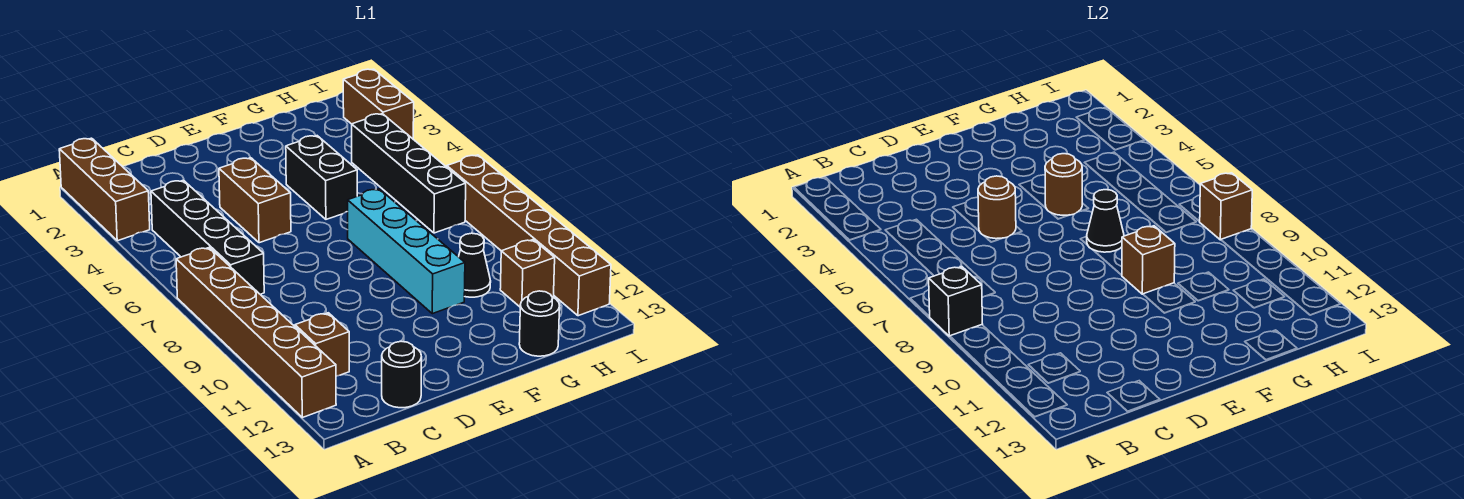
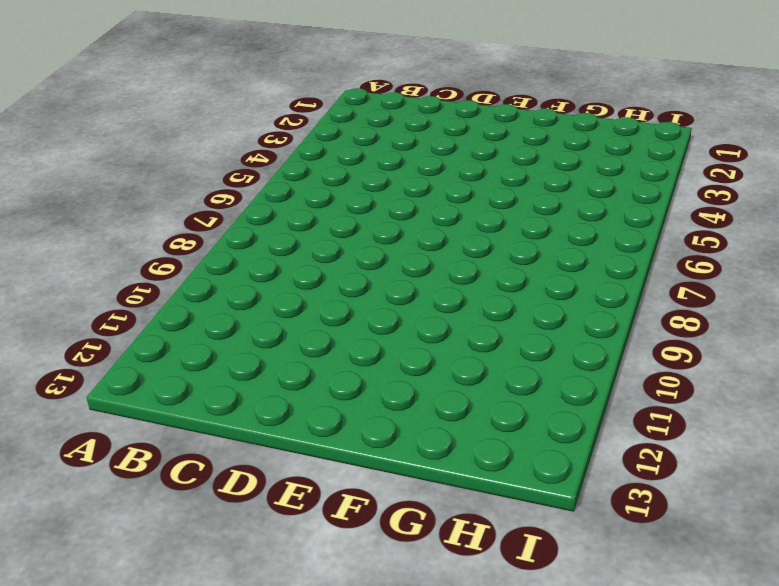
none -> brown 1x3 brick [59,138,150,241]
none -> brown 1x6 brick [176,247,336,418]
none -> black 1x4 brick [151,180,264,294]

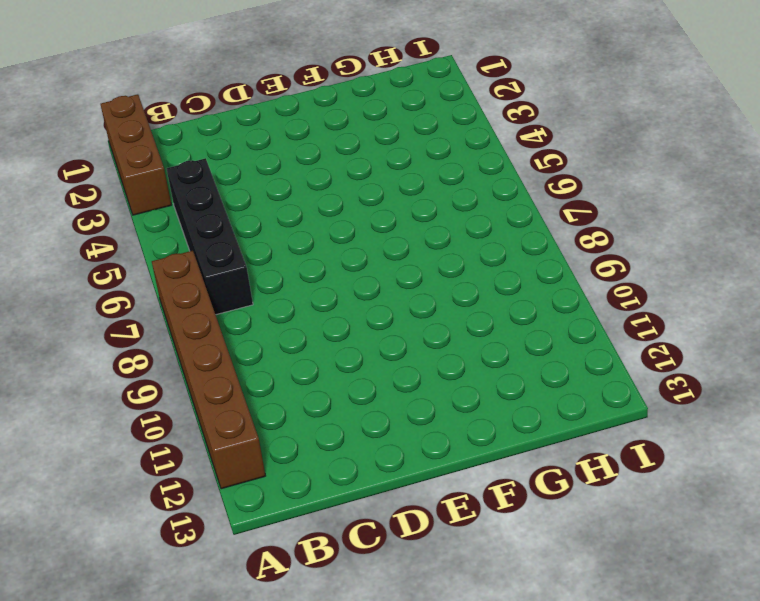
none -> brown 1x1 brick [295,313,349,376]
none -> black 1x1 round brick [382,341,422,408]
none -> brown 1x2 brick [219,158,291,243]

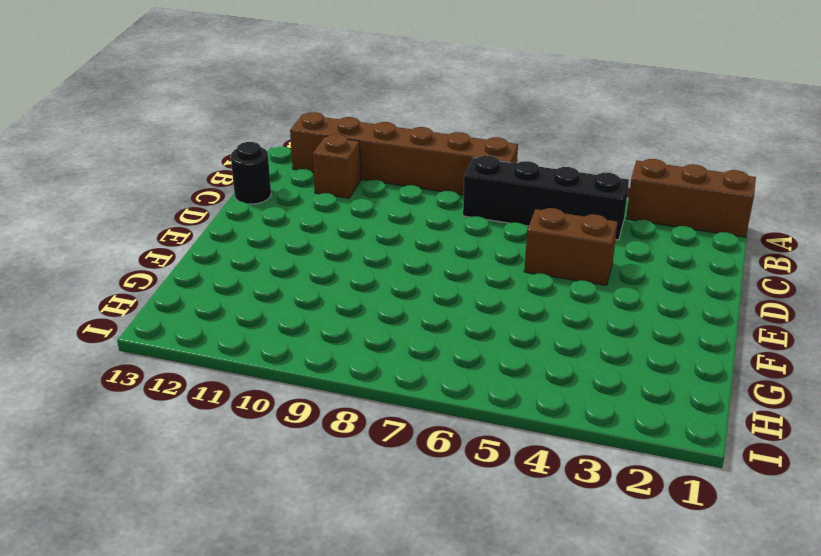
none -> black 1x2 brick [286,136,357,219]
none -> cyan 1x4 brick [348,189,465,314]
none -> black 1x1 cone [459,233,491,297]

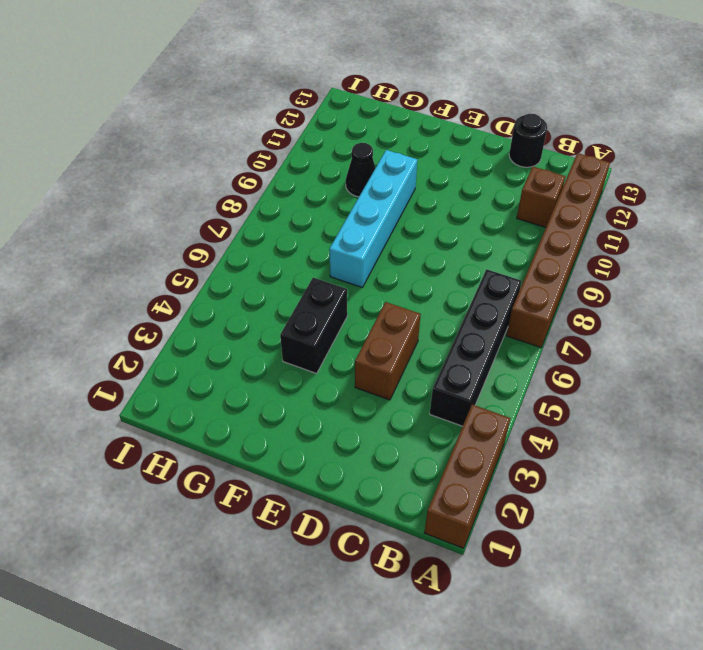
none -> black 1x1 round brick [519,291,560,356]
none -> black 1x4 brick [352,114,466,233]
none -> brown 1x1 brick [500,240,555,307]

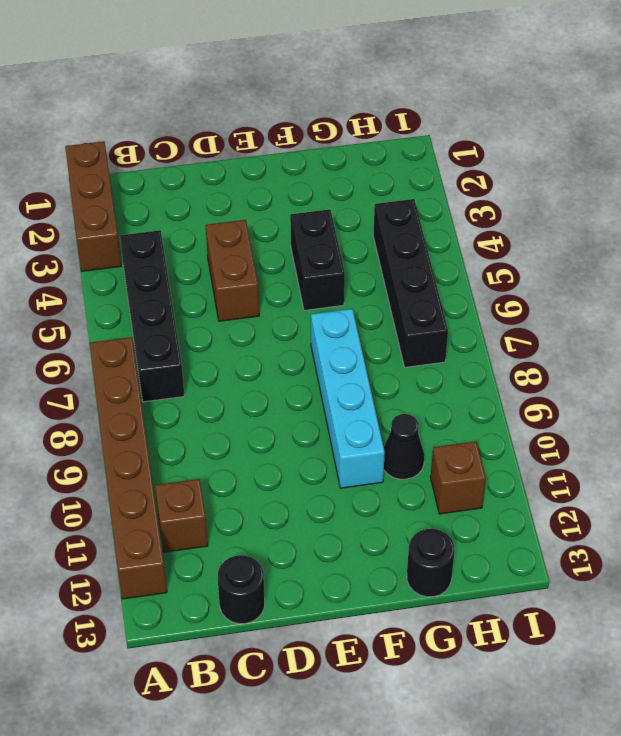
none -> brown 1x2 brick [343,69,414,139]
none -> brown 1x6 brick [447,155,611,316]
none -> black 1x1 brick [929,267,983,336]

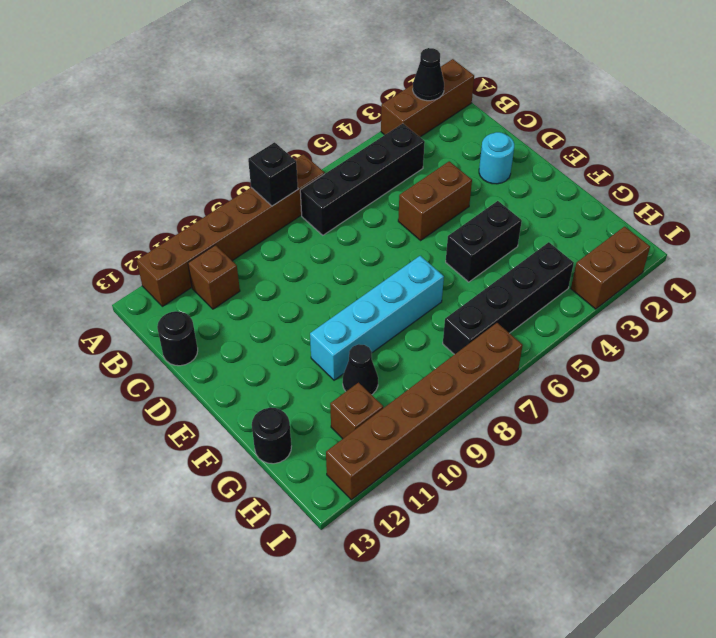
black 1x1 cone [413,48,444,101] -> black 1x1 cone moved to [1087,190,1124,252]
cyan 1x1 round brick [479,132,514,184] -> none
none -> brown 1x1 round brick [978,176,1016,239]
none -> brown 1x1 round brick [1045,154,1082,215]
none -> brown 1x1 brick [1122,226,1175,294]

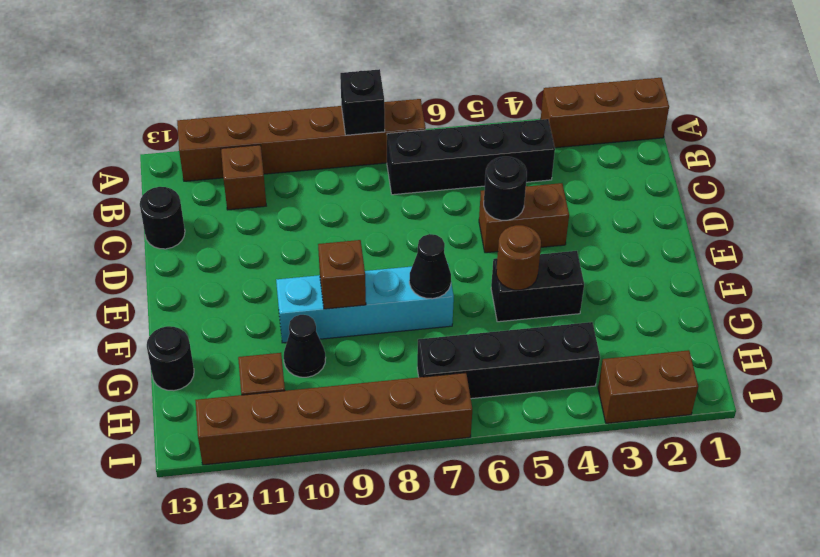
black 1x1 round brick [484,157,527,220] -> brown 1x1 round brick [978,176,1016,239]
none -> brown 1x1 brick [1199,173,1252,240]

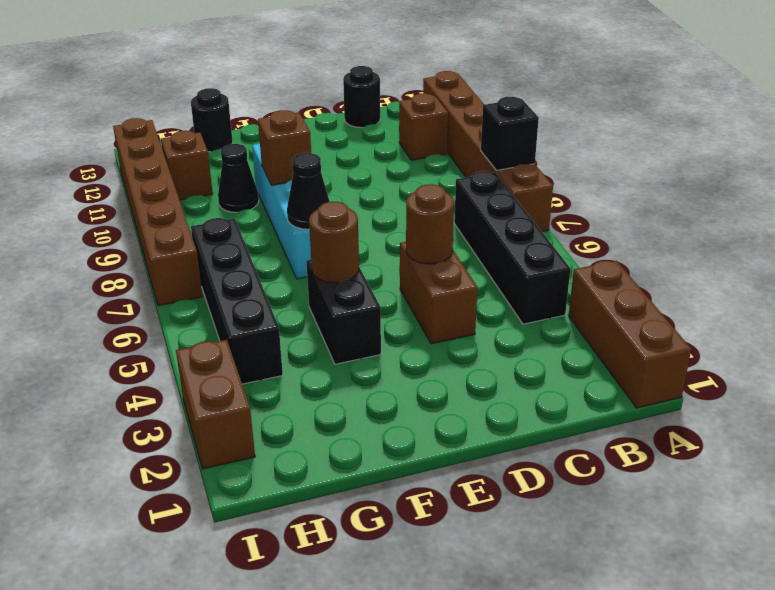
none -> brown 1x1 brick [1199,173,1252,240]

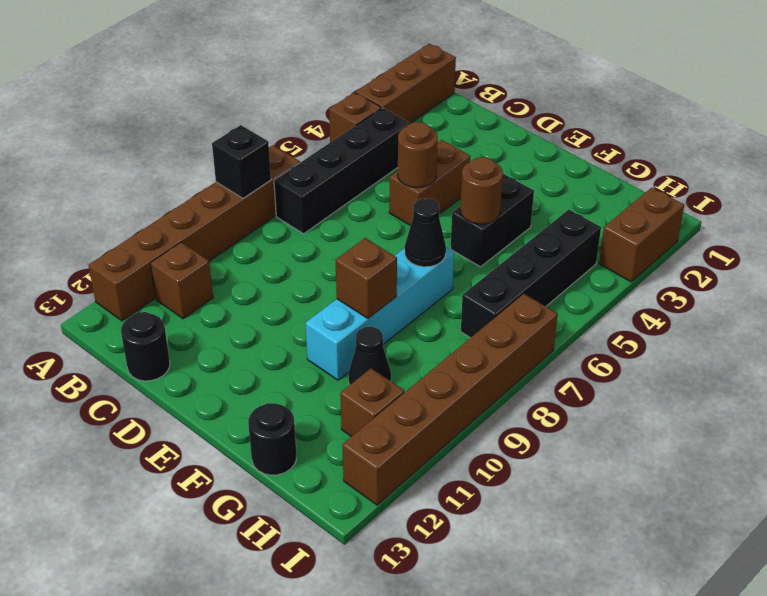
brown 1x1 brick [329,92,381,142] -> brown 1x1 brick moved to [1199,173,1252,240]

